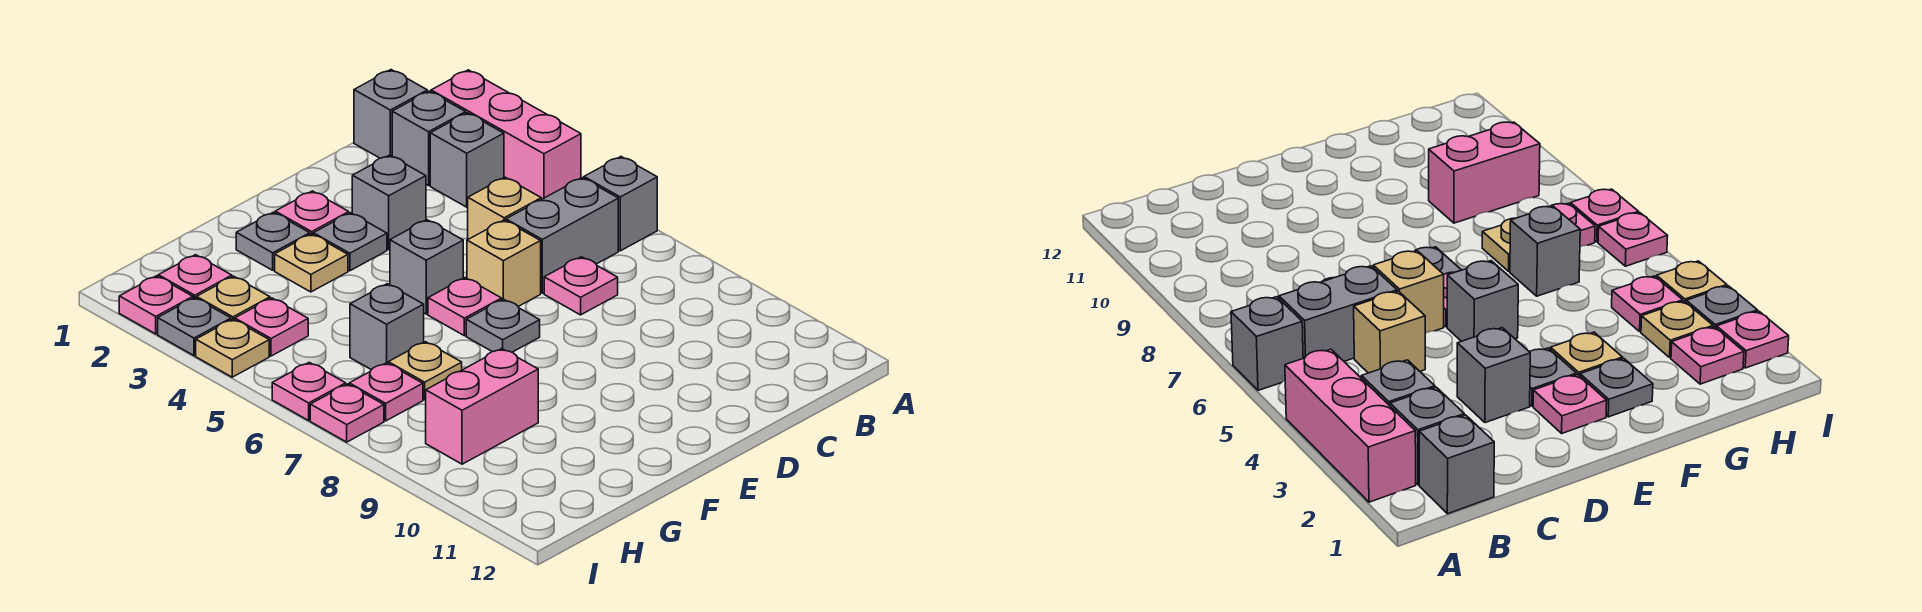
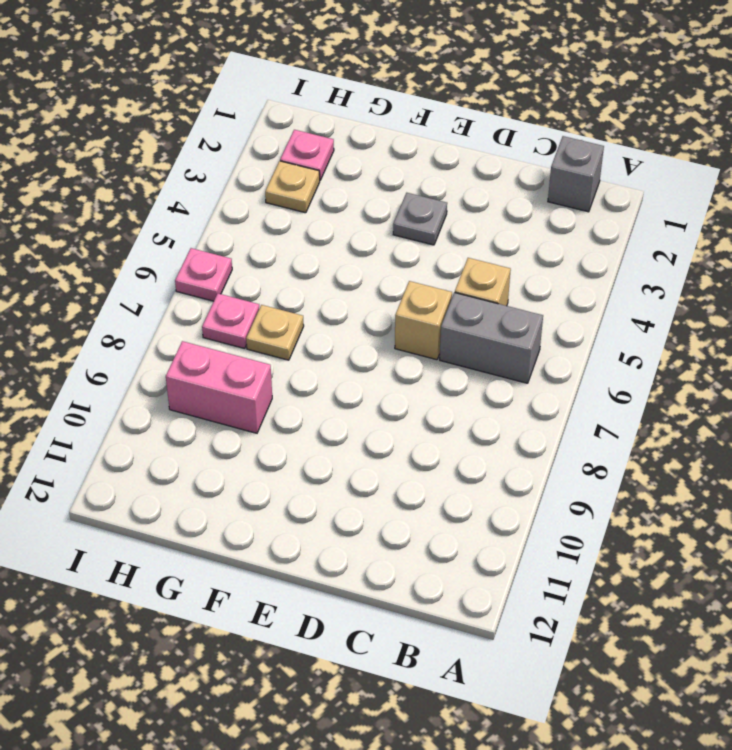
none -> pink 1x3 brick [431,70,581,199]
none -> grey 1x1 brick [584,157,657,251]
none -> grey 1x1 brick [392,91,466,186]

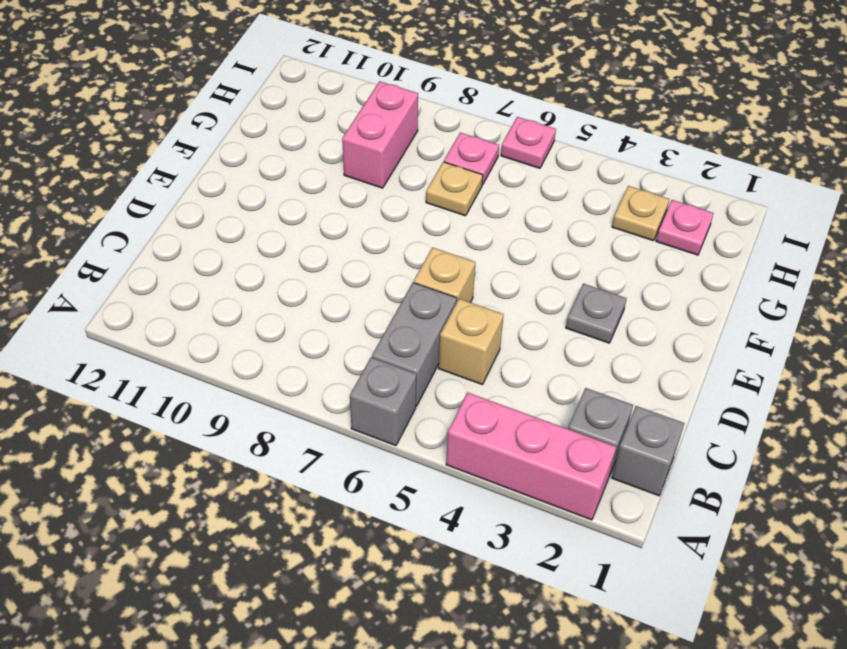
none -> grey 1x1 brick [430,113,504,207]
none -> pink 1x1 plate [544,257,618,315]
none -> grey 1x1 brick [352,155,426,249]

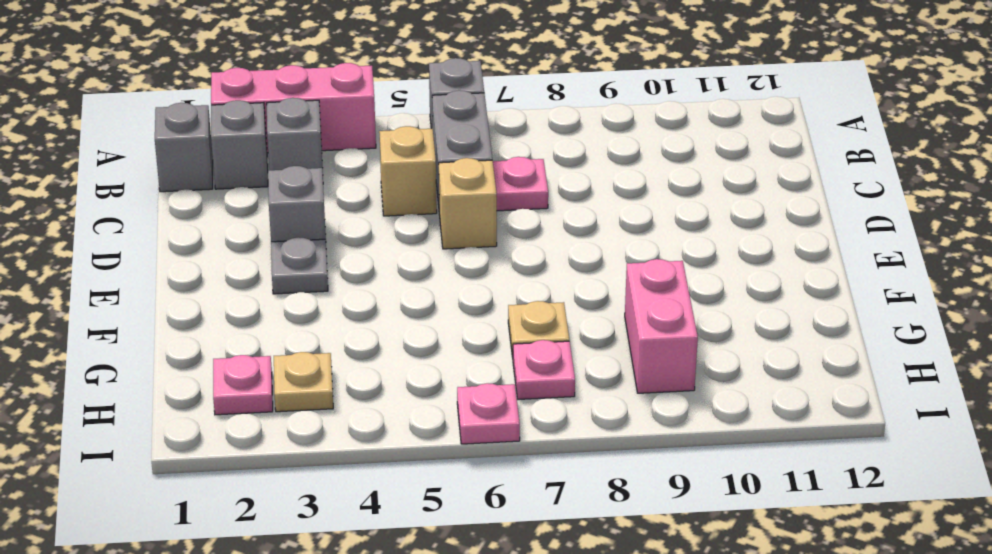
none -> pink 1x1 plate [275,191,349,234]
none -> grey 1x1 brick [390,220,463,314]
none -> pink 1x1 plate [428,278,502,336]

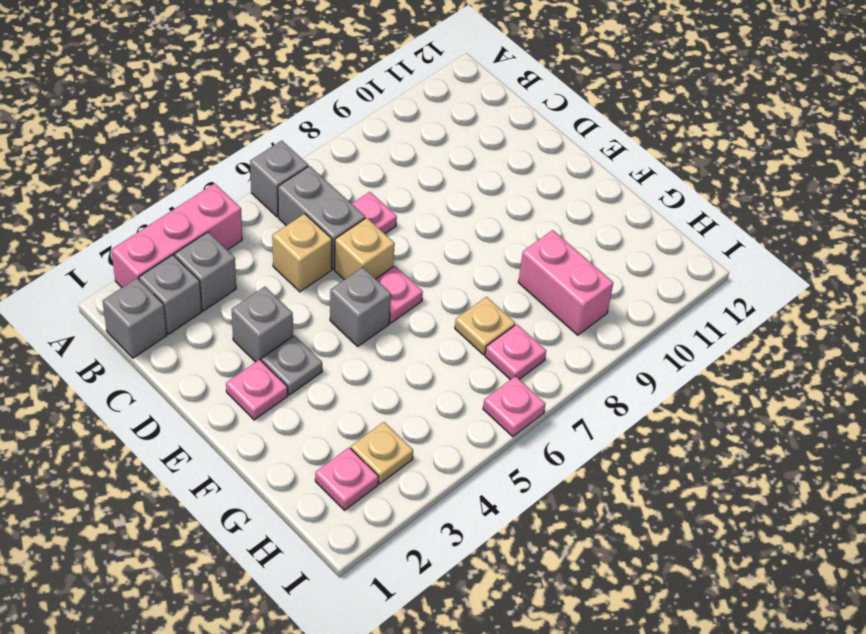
none -> grey 1x1 plate [466,299,540,352]
none -> grey 1x1 plate [236,212,310,270]
none -> tan 1x1 plate [275,234,348,292]

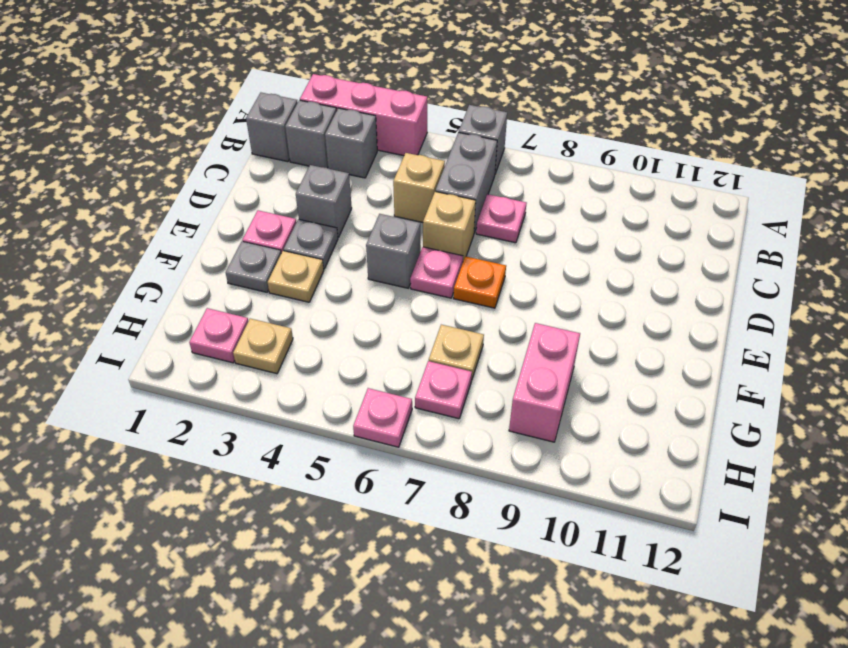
orange 1x1 plate [454,256,506,308] -> grey 1x1 plate [466,299,540,352]
none -> grey 1x1 brick [350,284,424,370]
none -> pink 1x1 plate [235,298,308,356]
none -> pink 1x1 plate [119,276,193,334]

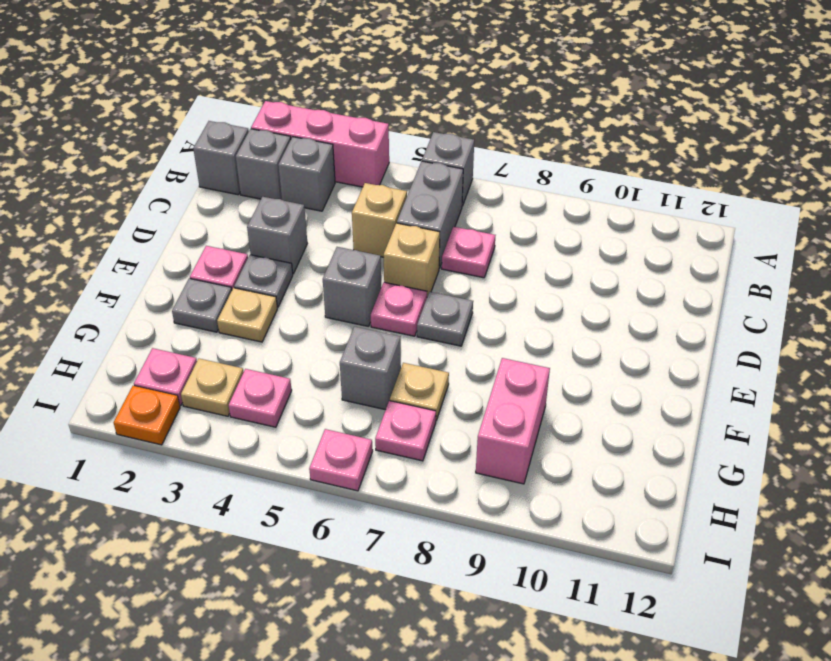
orange 1x1 plate [114,386,180,445] -> pink 1x1 plate [119,276,193,334]
none -> grey 1x1 plate [158,298,231,356]
none -> tan 1x1 plate [196,319,269,377]
none -> pink 1x1 plate [310,384,384,442]

